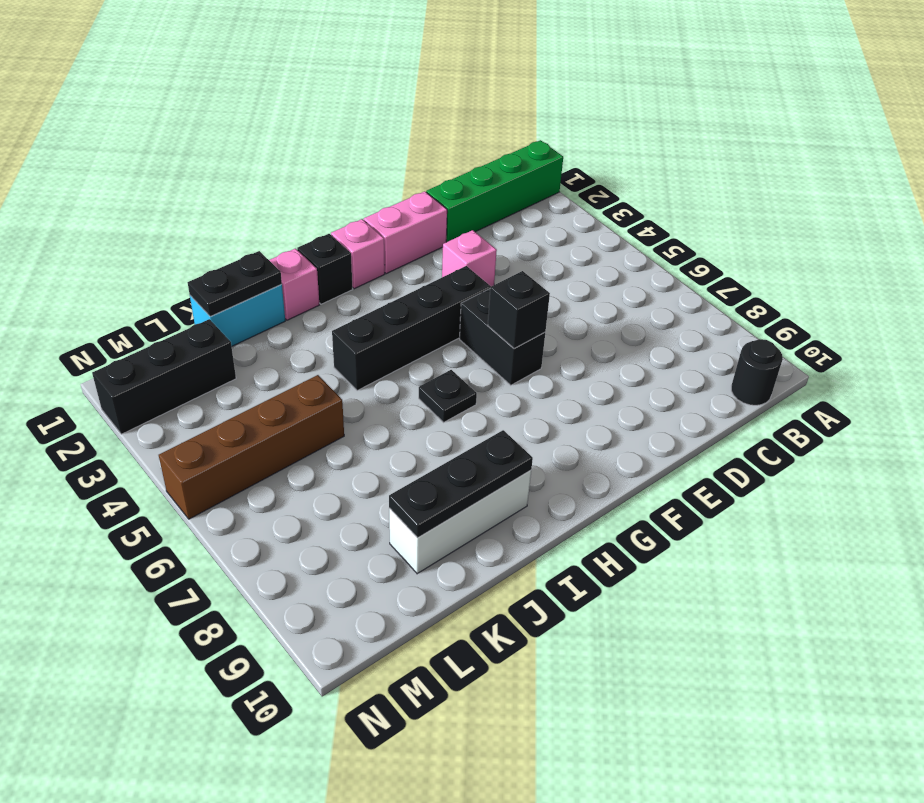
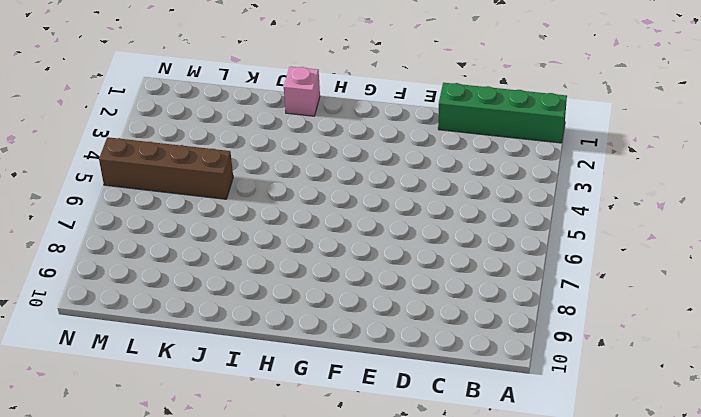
none -> black 1x1 round brick [731,339,783,405]
none -> pink 1x2 brick [364,191,447,274]
none -> pink 1x1 brick [442,230,497,286]

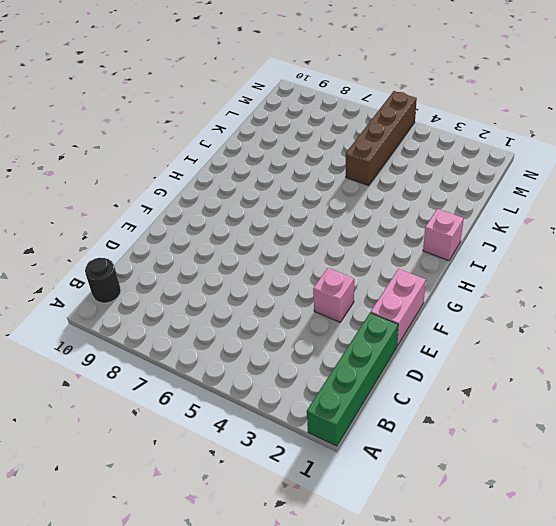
none -> black 1x4 brick [332,266,491,391]
none -> black 1x2 brick [460,289,545,385]
none -> pink 1x1 brick [331,219,385,289]

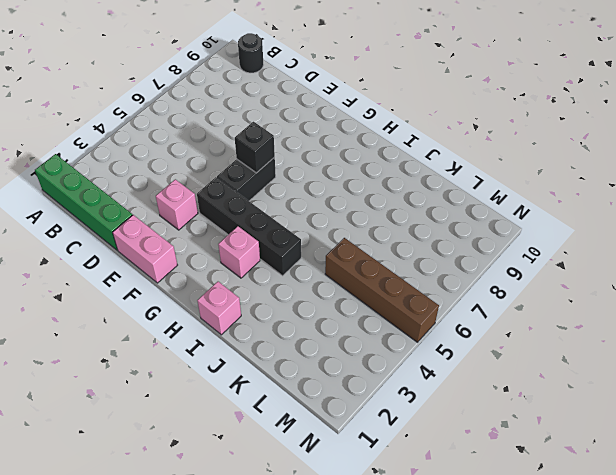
pink 1x1 brick [218,226,260,278] -> pink 1x1 brick moved to [331,219,385,289]
none -> black 1x1 brick [297,234,353,304]
none -> black 1x1 plate [419,370,477,422]
none -> white 1x3 brick [389,470,531,574]

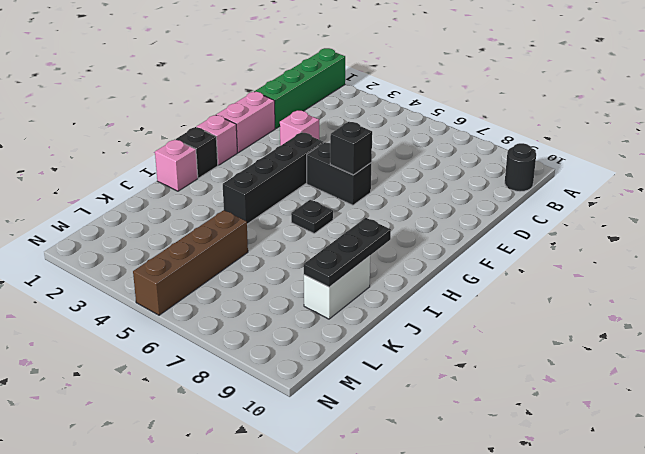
white 1x2 brick [304,256,370,319] -> white 1x3 brick [389,470,531,574]
none -> cyan 1x2 brick [190,284,285,346]
none -> black 1x3 brick [92,319,236,434]
none -> black 1x2 plate [188,251,282,317]

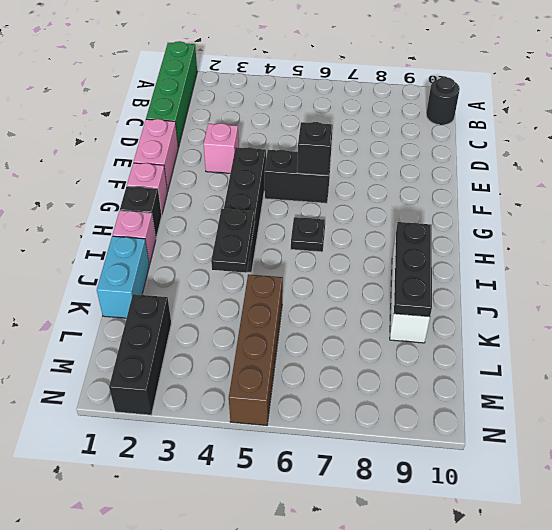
black 1x2 plate [211,209,255,273] -> black 1x2 plate moved to [188,251,282,317]

